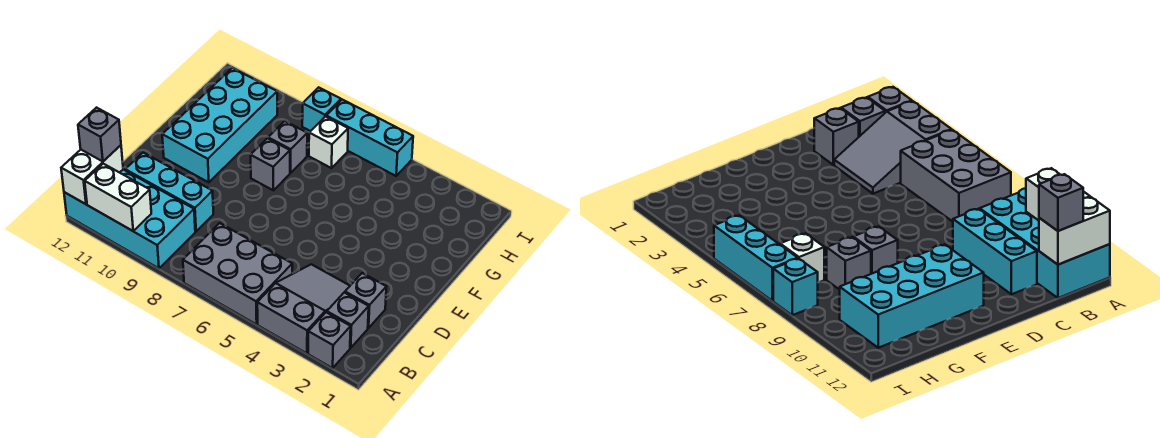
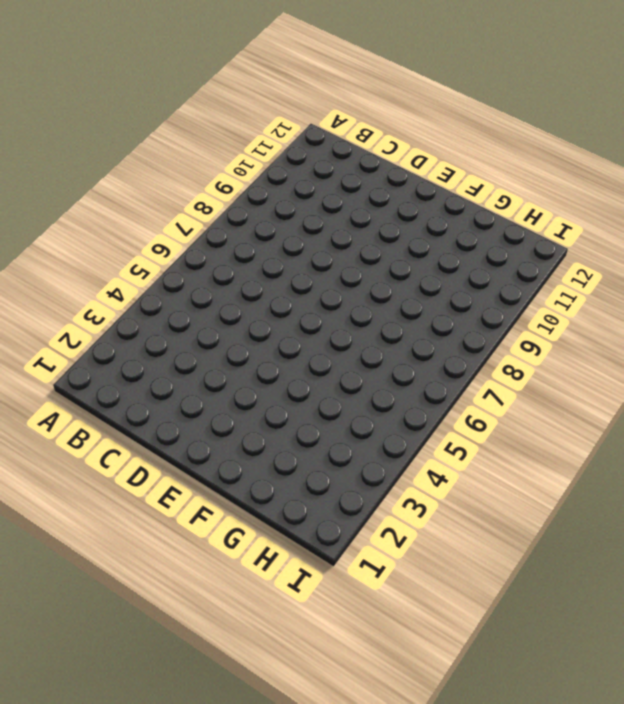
none -> grey 1x1 brick [308,312,351,368]
none -> grey 2x3 slope [257,264,350,353]
none -> grey 2x3 brick [183,223,292,324]

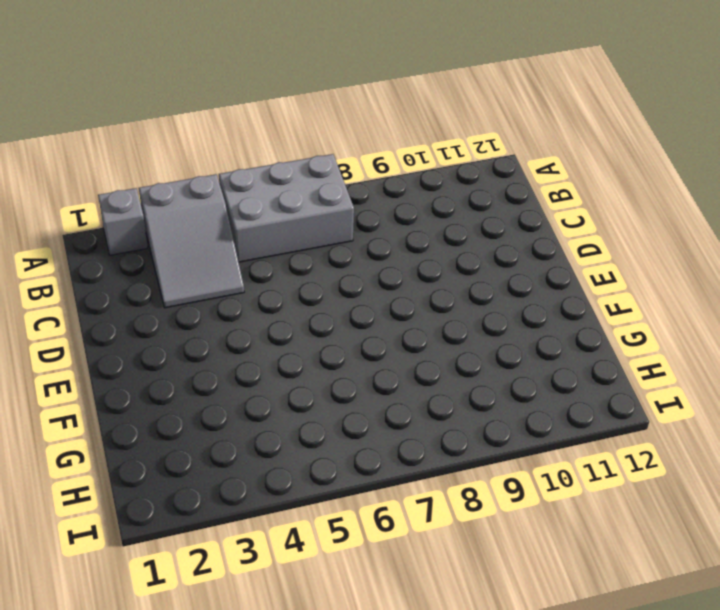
none -> cyan 2x4 brick [64,170,195,268]
none -> grey 1x1 brick [327,293,369,348]
none -> grey 1x1 brick [345,273,386,328]

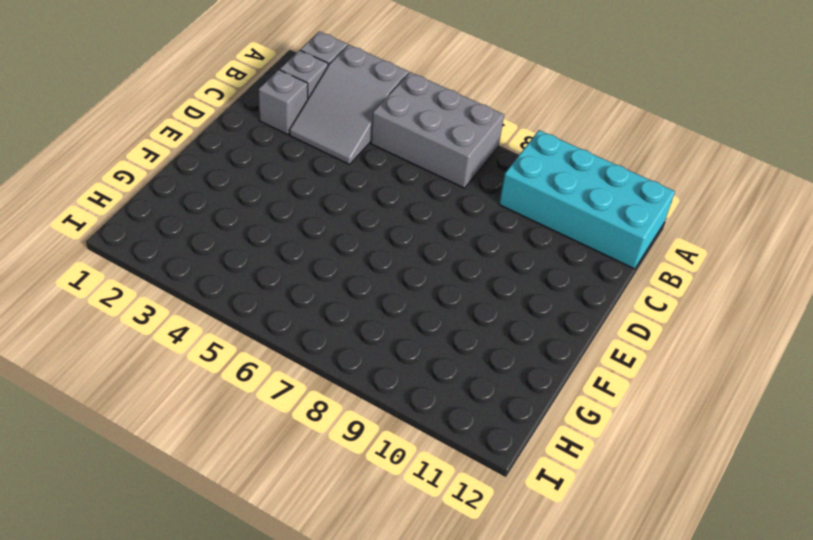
none -> cyan 1x3 brick [125,153,213,231]
none -> cyan 2x4 brick [162,68,277,182]
none -> grey 1x1 brick [251,138,290,190]

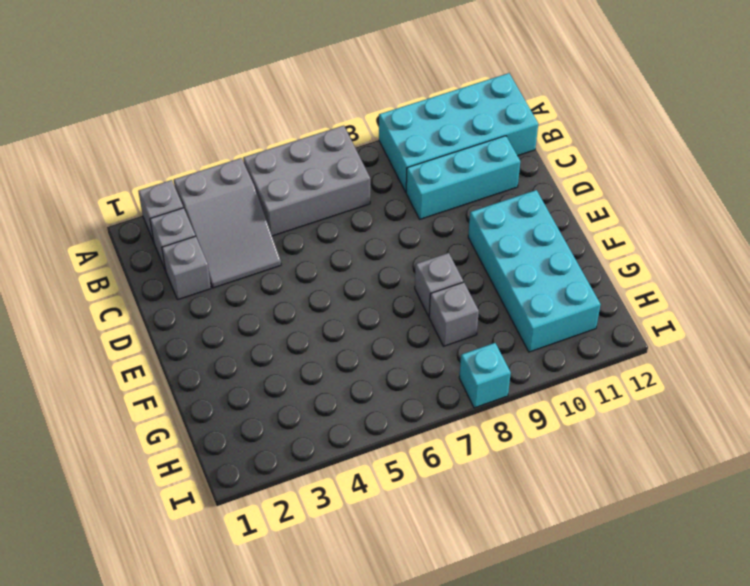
none -> white 1x1 brick [309,116,348,168]
none -> cyan 1x3 brick [326,100,413,176]
none -> white 1x2 brick [85,164,151,231]

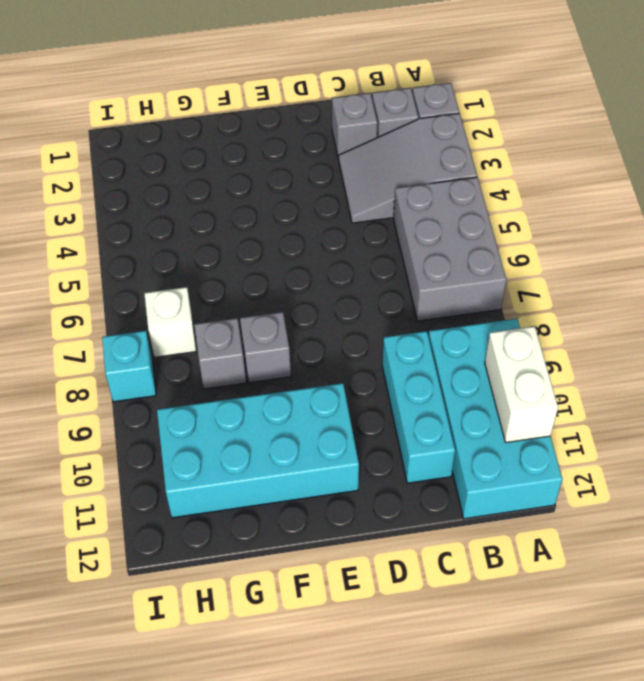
none -> cyan 1x3 brick [326,100,413,176]
none -> white 1x2 brick [61,145,123,204]
none -> grey 1x1 brick [78,108,121,161]

